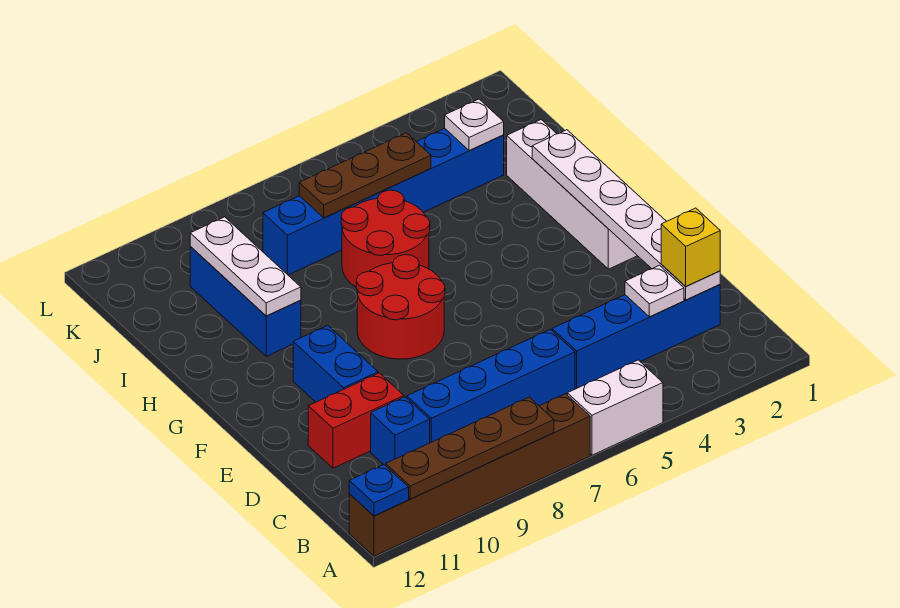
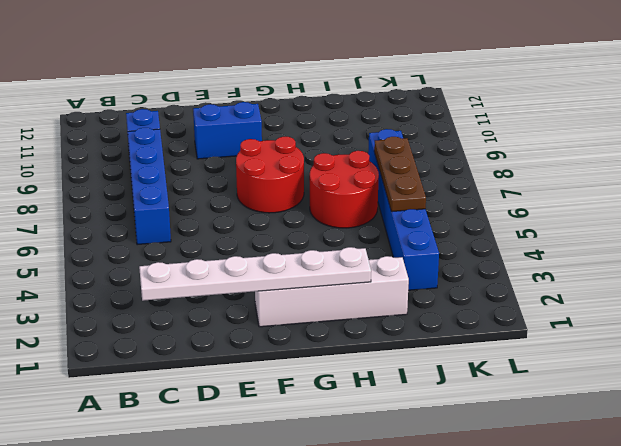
none -> white 1x2 brick [567,360,663,455]
none -> brown 1x6 brick [349,394,590,556]
none -> blue 1x4 brick [552,285,720,389]

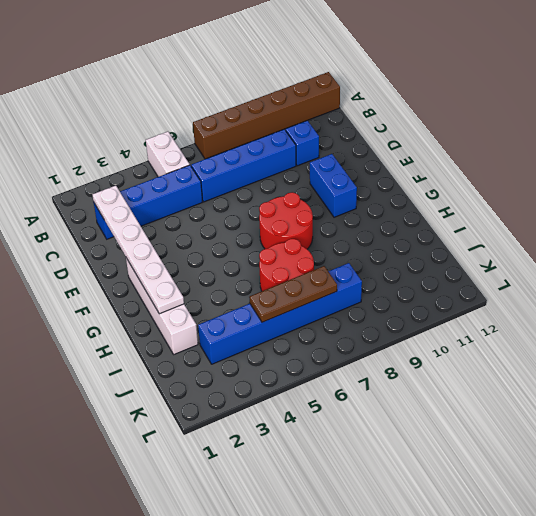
white 1x2 brick [146,132,190,177] -> white 1x2 brick turned to [567,360,663,455]
none -> red 1x2 brick [308,373,404,468]
none -> blue 1x3 brick [190,247,301,356]
none -> brown 1x4 plate [386,397,554,499]

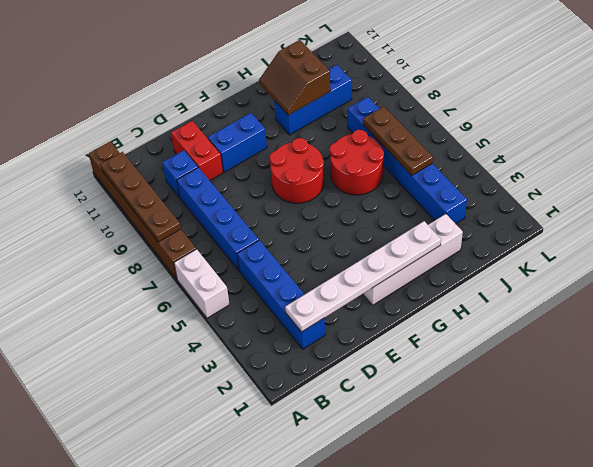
brown 2x2 slope [259,40,330,115] -> white 1x3 plate [190,217,301,316]
none -> blue 1x1 plate [349,465,409,516]
none -> white 1x1 plate [625,265,684,317]
none -> white 1x1 plate [445,99,504,151]

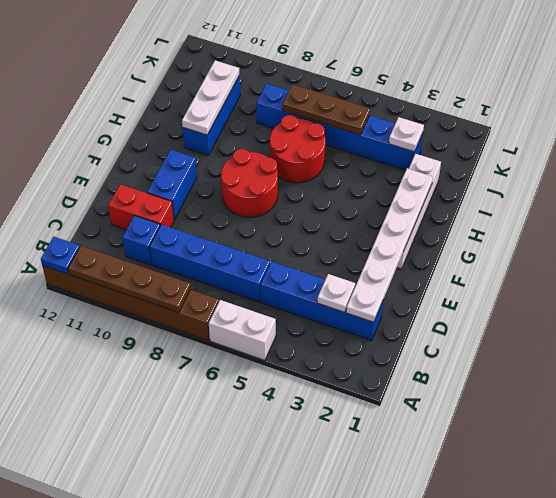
none -> yellow 1x1 brick [661,208,720,286]

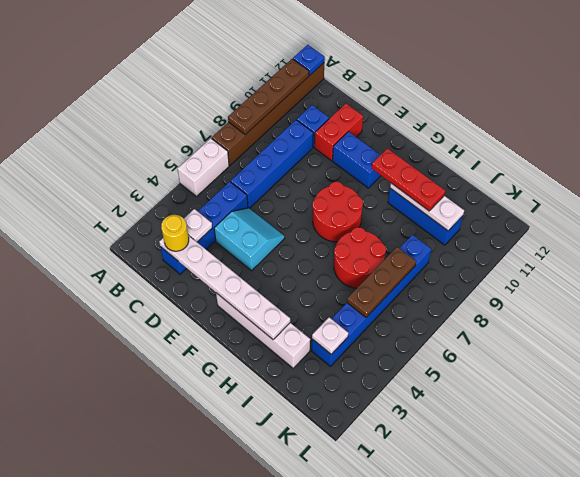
yellow 1x1 round brick [161,215,189,251] -> yellow 1x1 brick [661,208,720,286]
cyan 2x2 slope [214,208,285,271] -> none
red 1x3 plate [372,148,445,211] -> none

